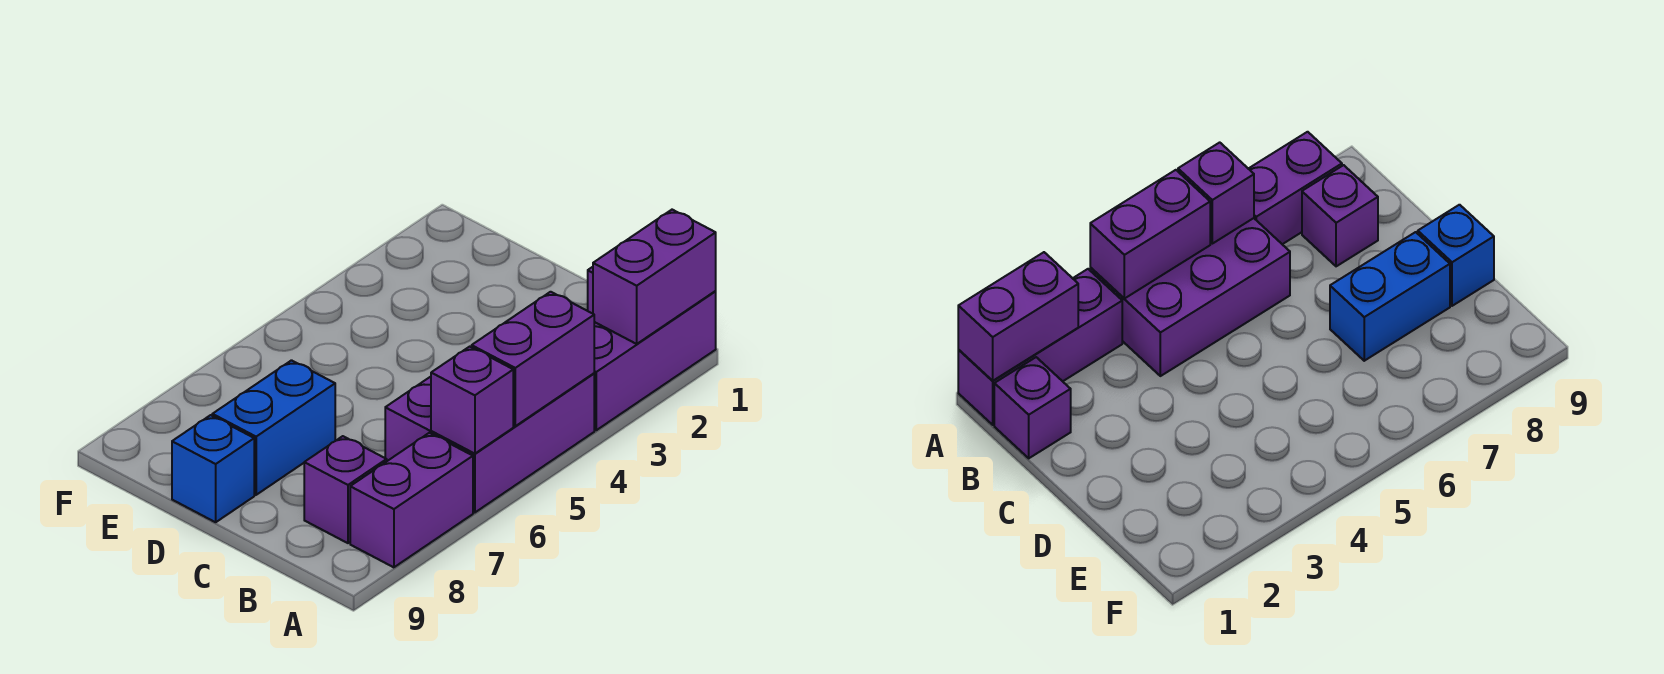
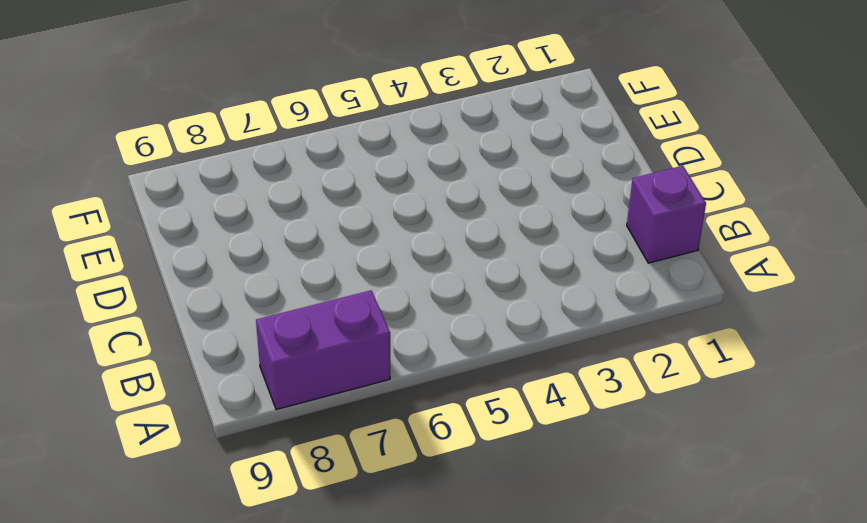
none -> purple 1x3 brick [594,292,716,430]
none -> purple 2x3 brick [385,373,594,513]

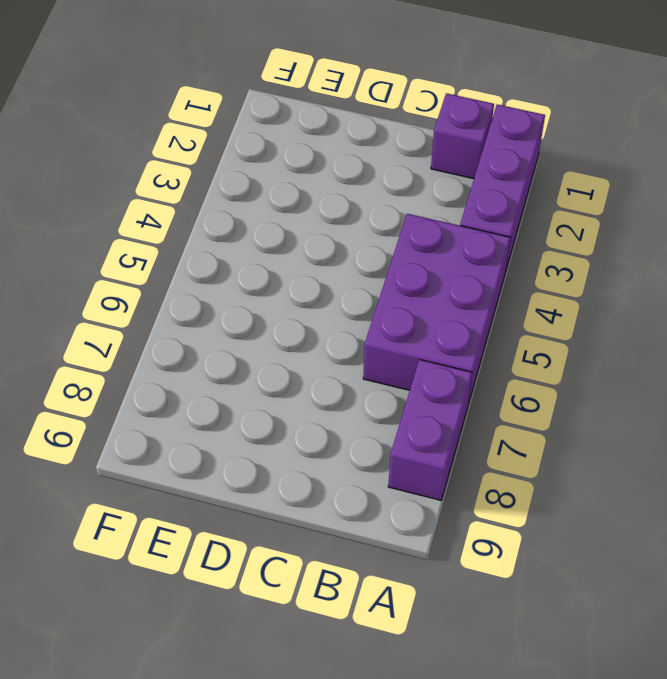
none -> purple 1x1 brick [304,436,387,543]
none -> blue 1x2 brick [212,360,335,495]

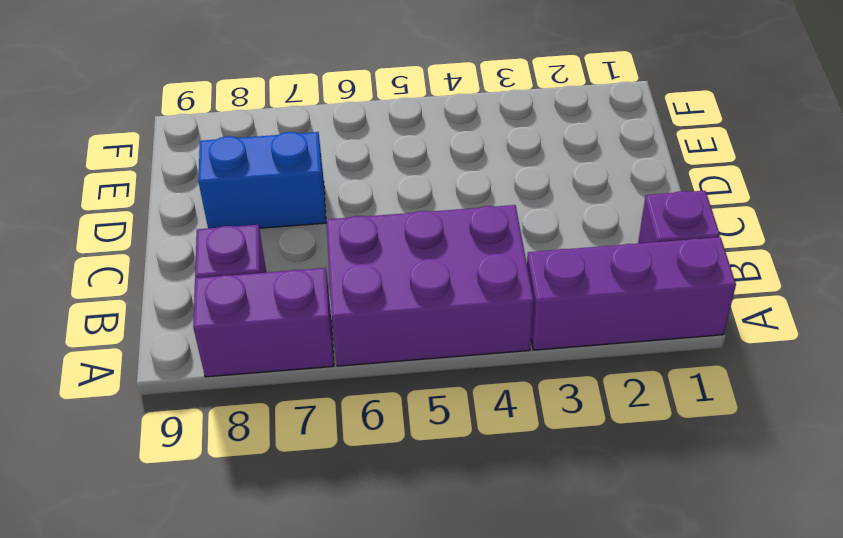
none -> blue 1x1 brick [172,415,254,522]
none -> purple 1x2 brick [593,210,716,344]

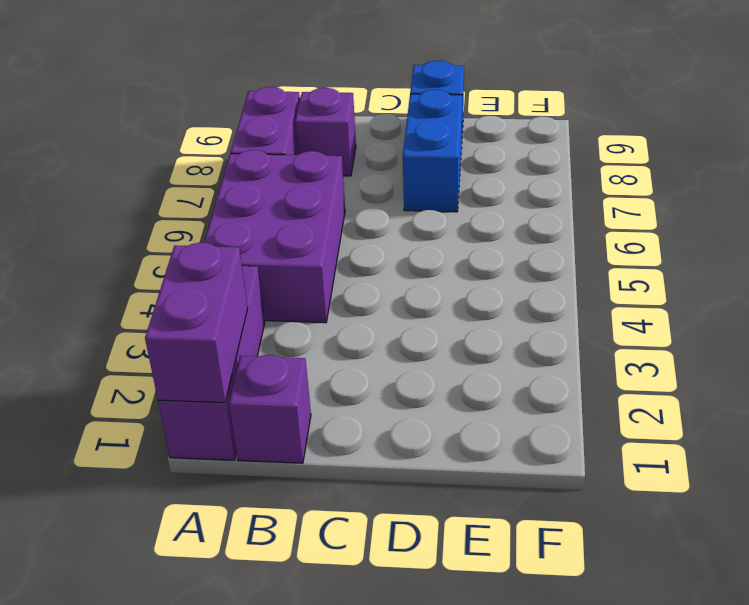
none -> purple 1x2 brick [472,292,594,426]
none -> purple 1x1 brick [431,347,513,454]

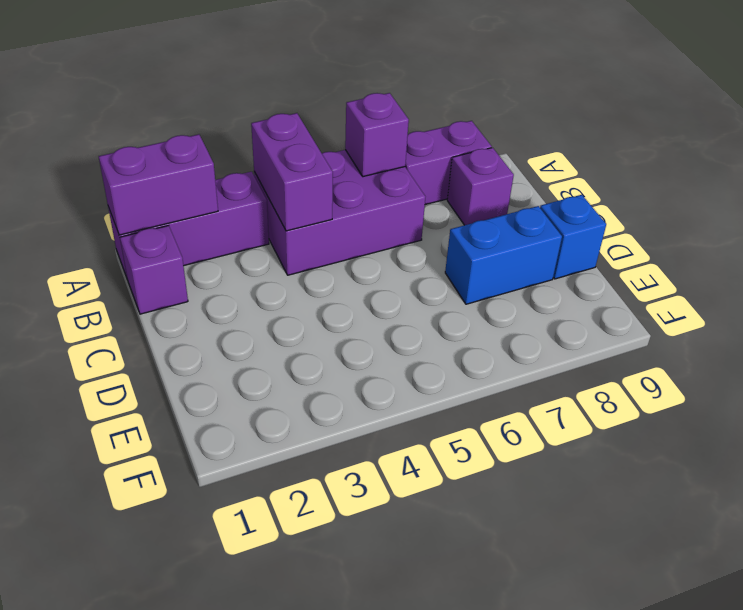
purple 1x2 brick [251,113,333,231] -> purple 1x2 brick turned to [472,292,594,426]

